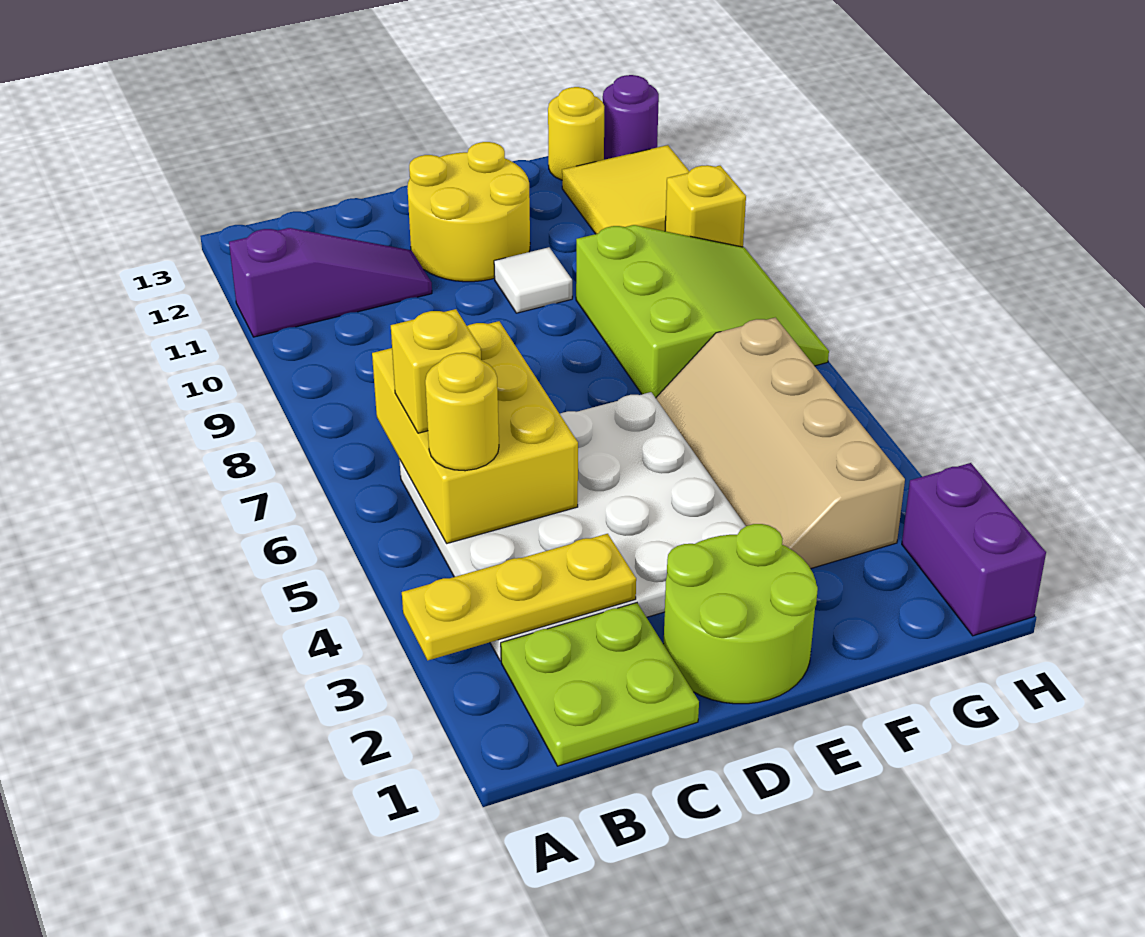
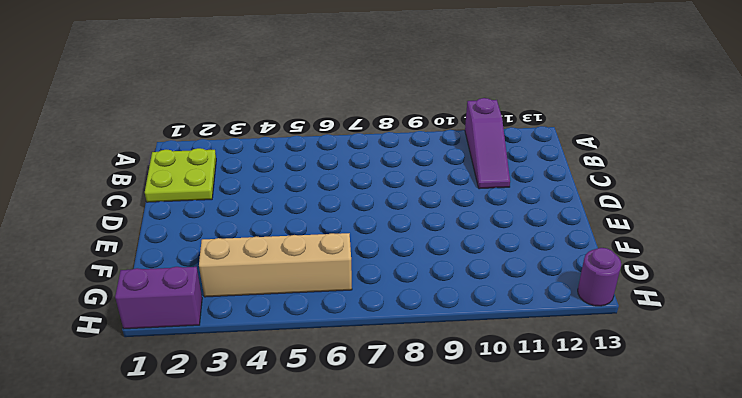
none -> white 4x4 plate [399,392,746,661]
none -> lime 2x2 round brick [664,524,818,704]
none -> yellow 2x2 round brick [407,142,530,282]

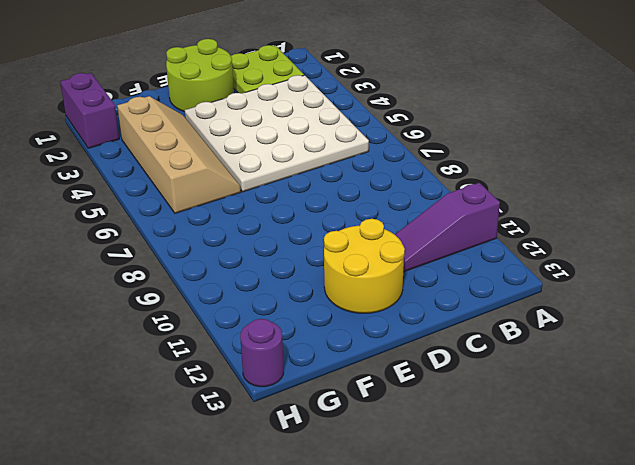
none -> white 1x1 tile [494,247,572,313]
none -> lime 3x3 slope [576,225,829,398]
none -> yellow 2x2 tile [562,145,690,234]

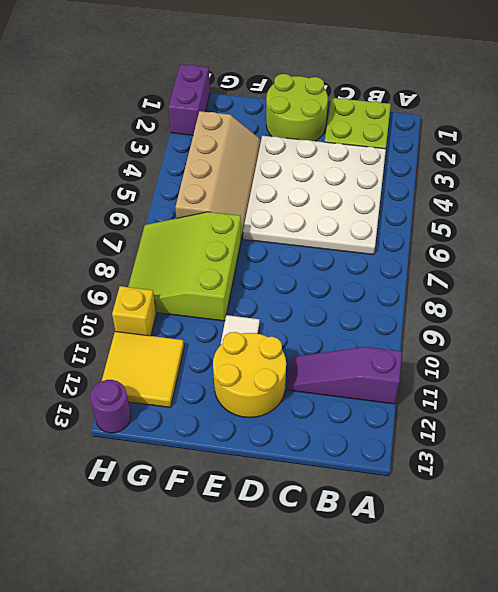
none -> yellow 1x1 round brick [548,87,604,180]
none -> yellow 1x3 plate [402,534,636,660]
none -> yellow 2x3 brick [372,321,578,544]

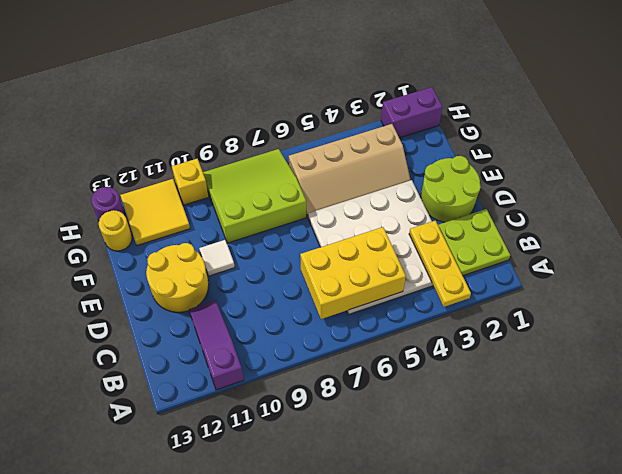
none -> yellow 1x1 round brick [425,353,499,471]
none -> yellow 1x1 brick [391,309,481,433]

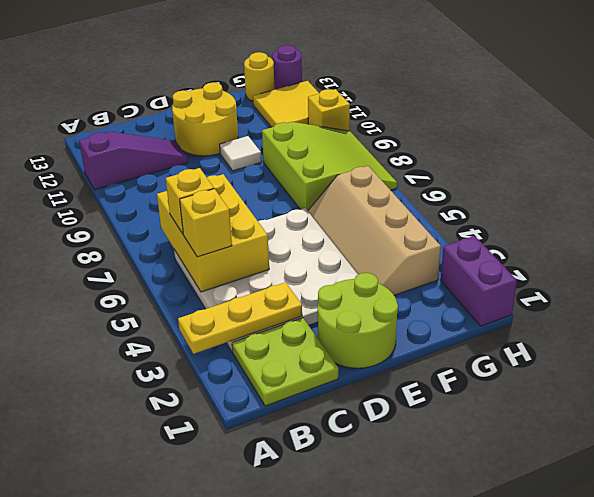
yellow 1x1 brick [180,189,232,257] -> yellow 1x1 round brick [425,353,499,471]

